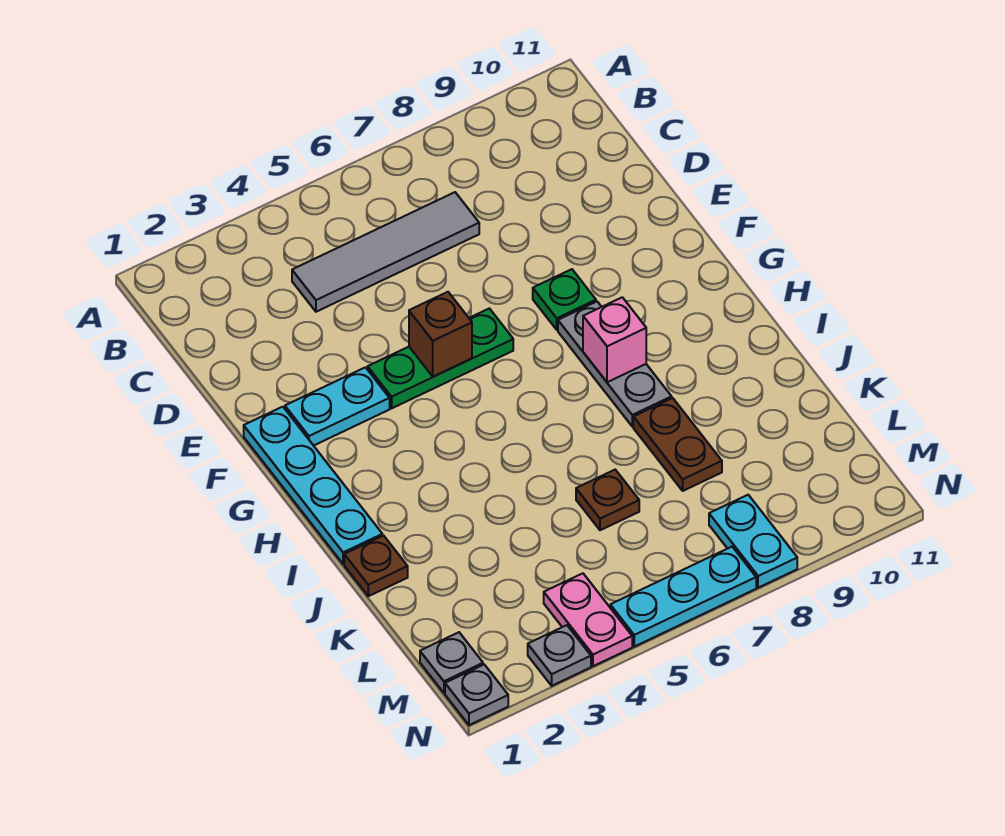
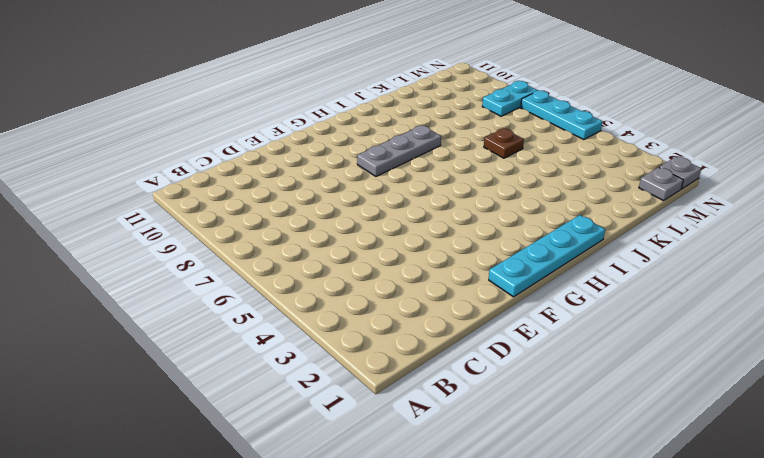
none -> grey 1x4 tile [292,192,479,312]
none -> cyan 1x2 plate [285,367,390,446]
none -> green 1x3 plate [368,308,513,408]

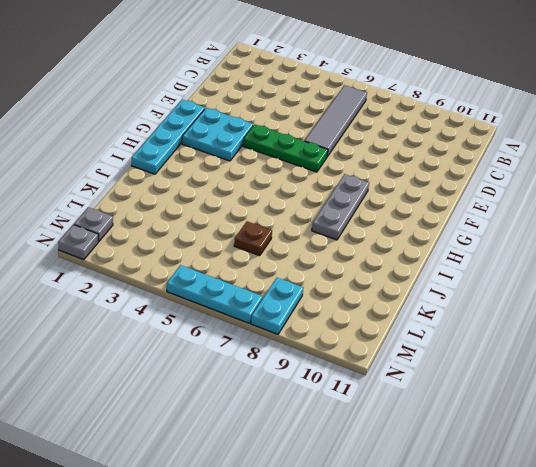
grey 1x4 tile [305,85,367,157] -> grey 1x4 tile turned to [292,192,479,312]
cyan 2x2 plate [182,108,253,161] -> cyan 1x2 plate [285,367,390,446]
none -> green 1x1 plate [533,269,596,330]
none -> brown 1x1 plate [344,536,408,596]
none -> brown 1x2 plate [633,398,722,491]

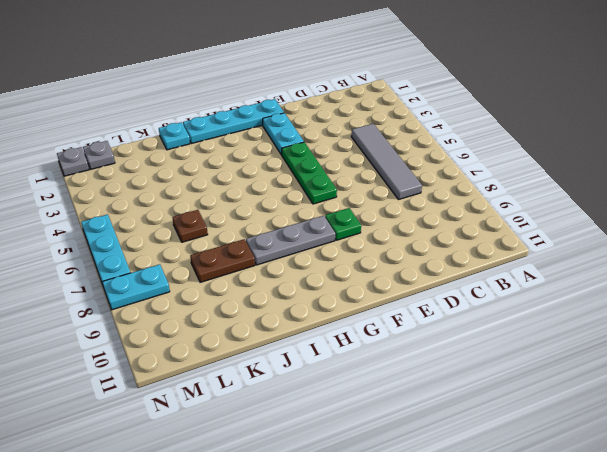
cyan 1x1 plate [159,122,190,150] -> brown 1x1 plate [344,536,408,596]
none -> pink 1x2 plate [544,573,632,666]
none -> grey 1x1 plate [528,625,591,686]
none -> brown 1x1 brick [409,292,472,377]

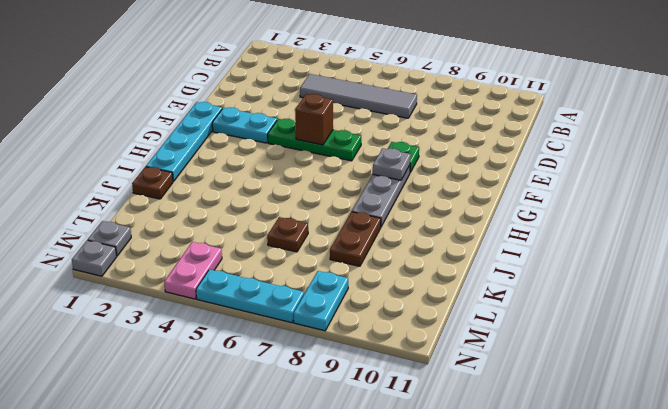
grey 1x1 plate [373,148,411,180] -> grey 1x1 plate moved to [528,625,591,686]
none -> pink 1x1 brick [583,297,646,382]

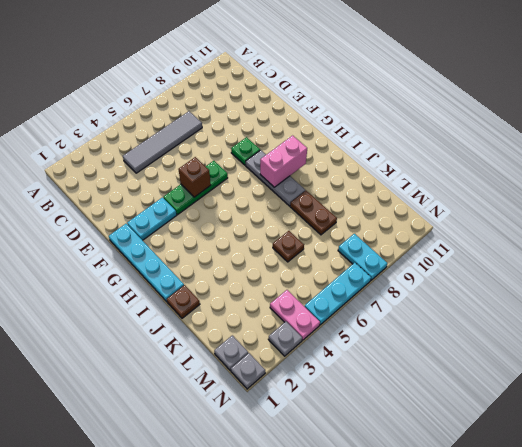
pink 1x2 brick [260,136,307,187] -> pink 1x1 brick [583,297,646,382]

